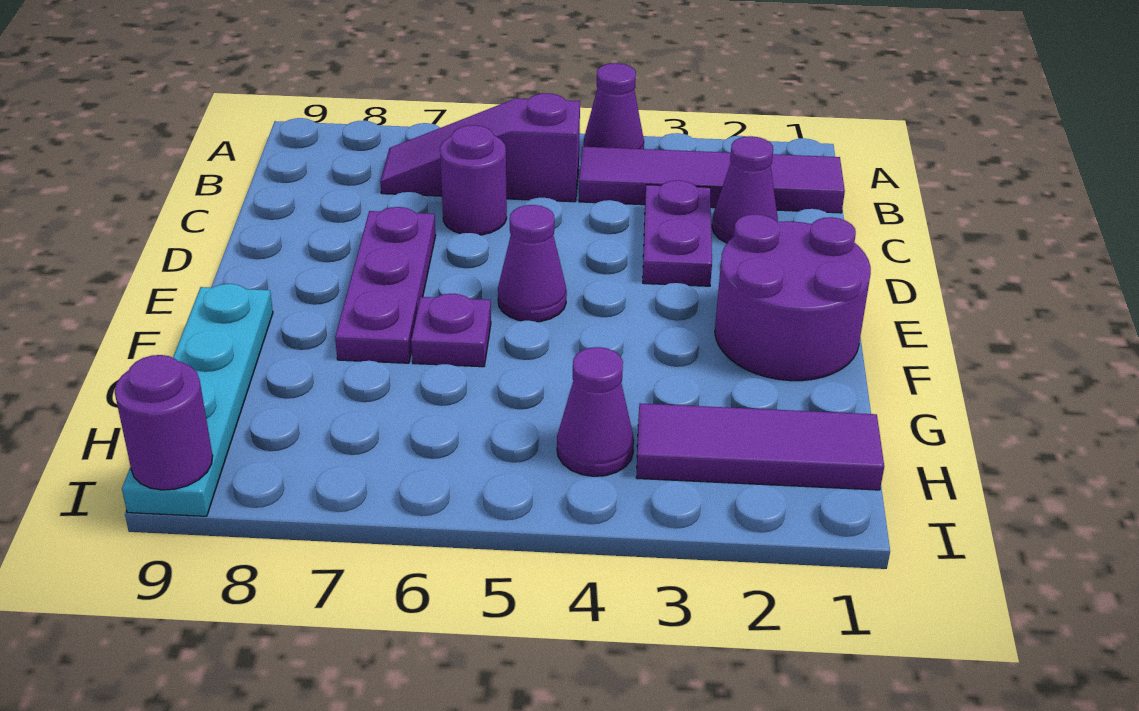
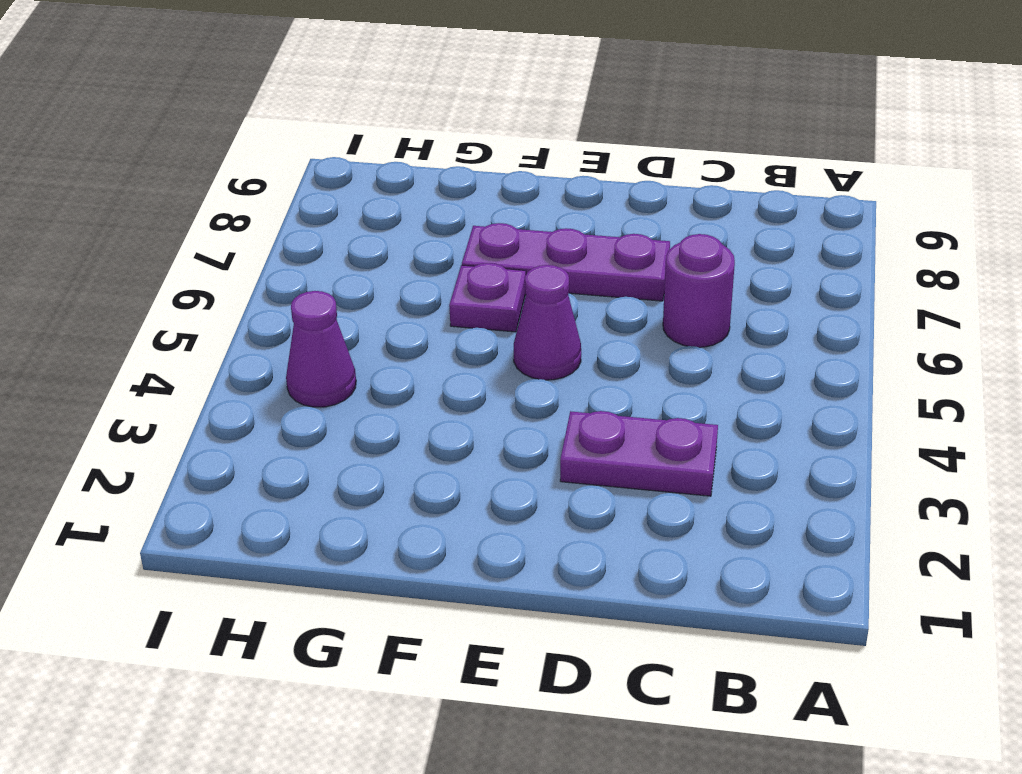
none -> purple 1x1 cone [584,63,644,149]
none -> purple 1x4 tile [579,147,845,213]
none -> purple 1x3 slope [380,93,580,202]

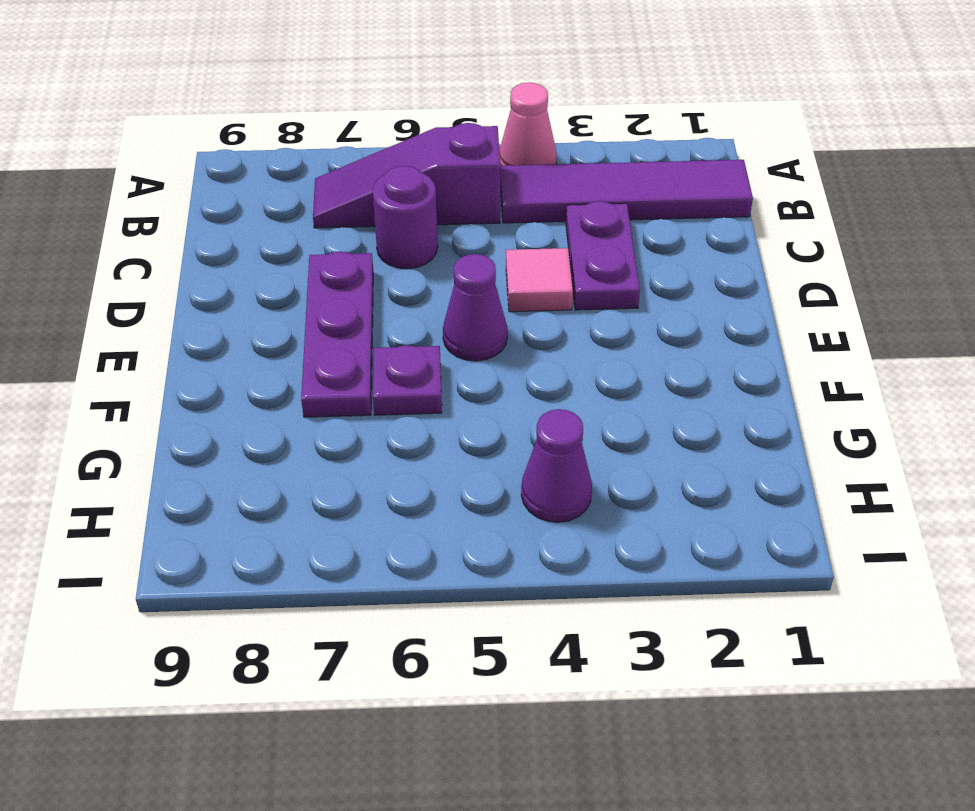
pink 1x1 cone [499,82,557,166] -> purple 1x1 cone [584,63,644,149]
pink 1x1 tile [506,248,573,312] -> none
none -> purple 1x1 cone [712,136,778,243]
none -> purple 2x2 round brick [715,214,871,381]
none -> cyan 1x4 plate [122,284,273,516]

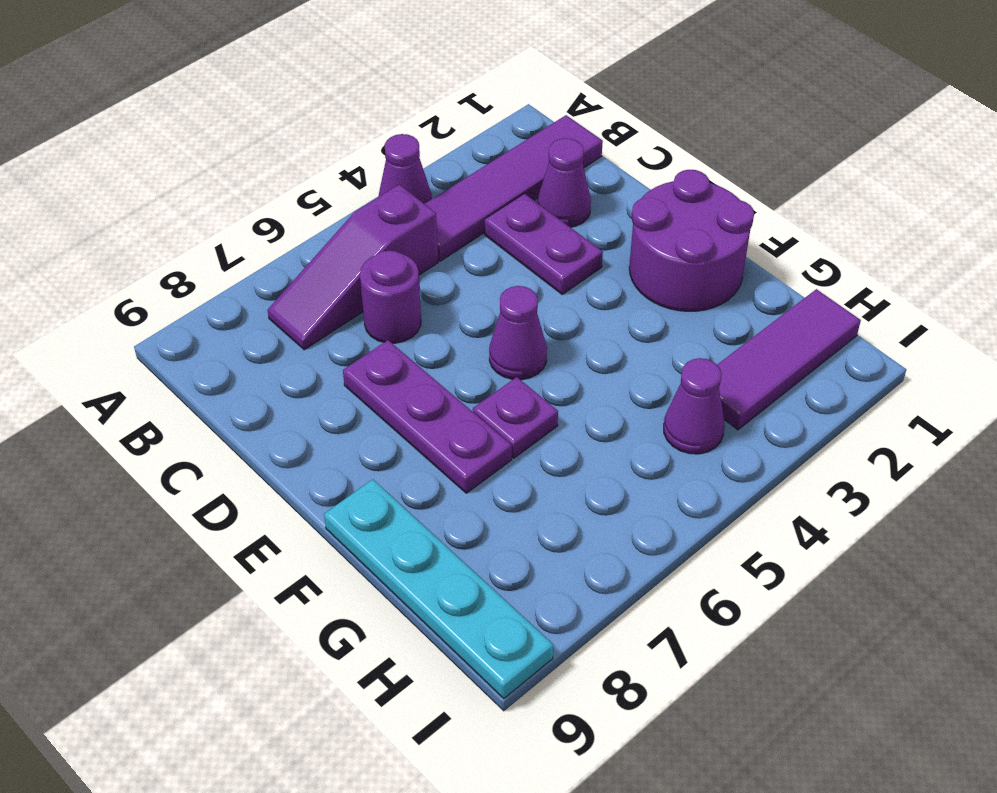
none -> purple 1x1 round brick [115,355,213,490]

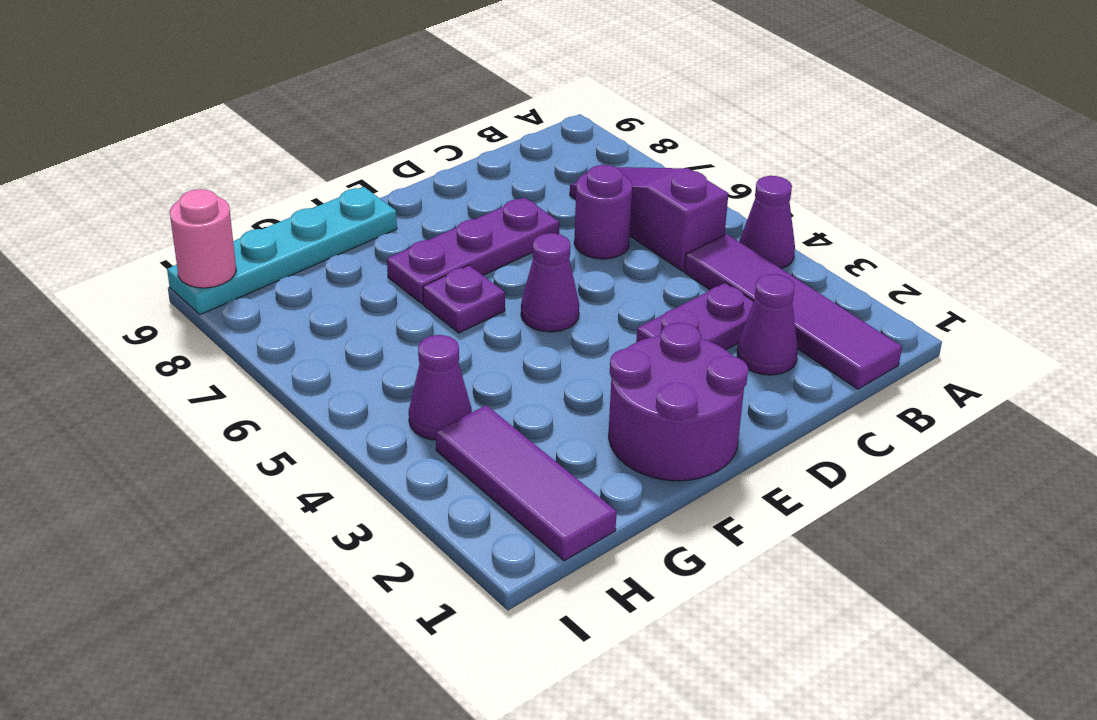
pink 1x1 round brick [170,189,236,288] -> purple 1x1 round brick [115,355,213,490]

